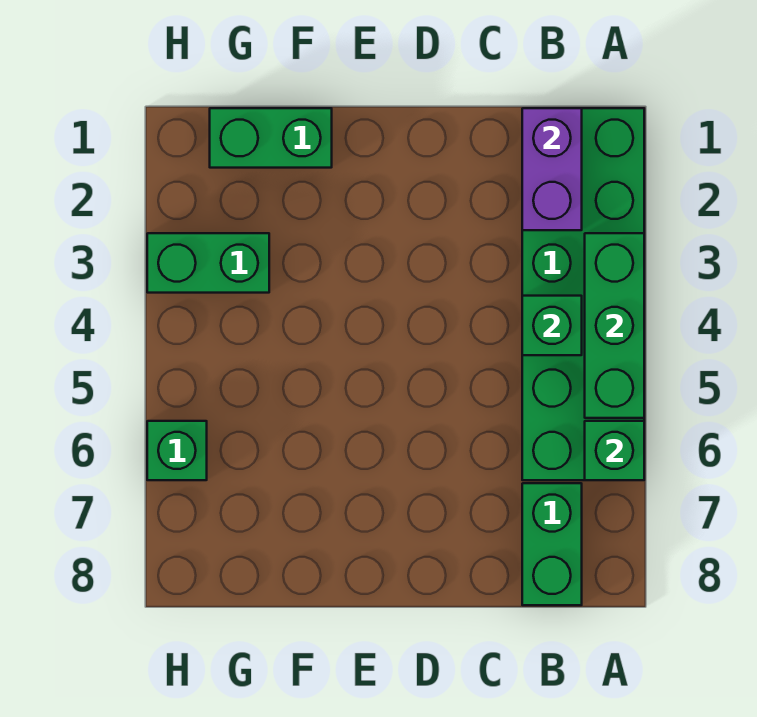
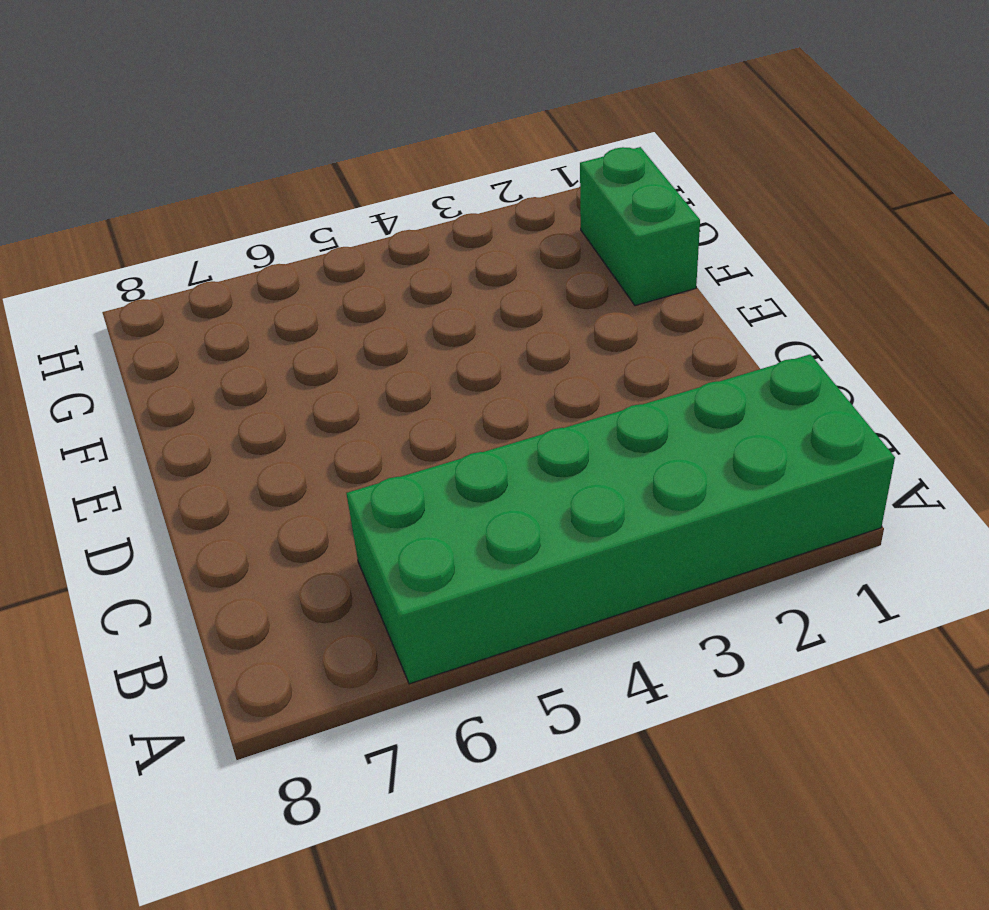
none -> green 1x2 brick [522,483,582,605]
none -> green 1x2 brick [147,233,269,293]

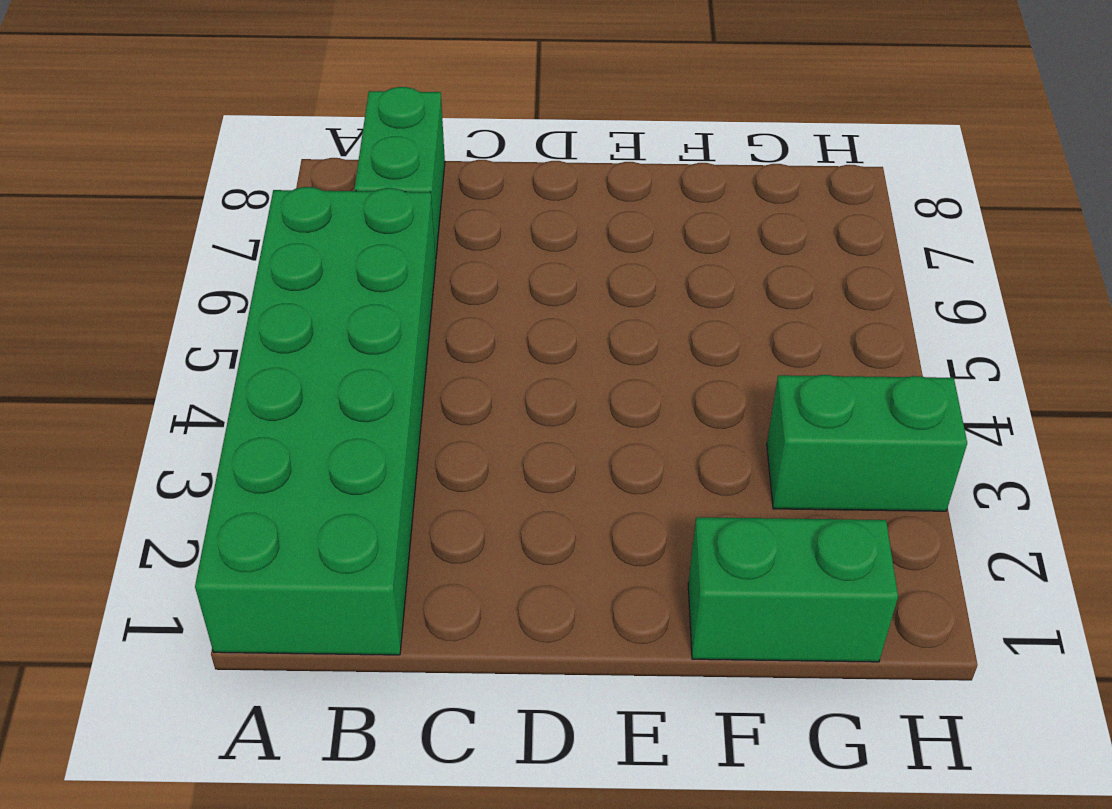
none -> green 1x1 brick [147,421,207,480]
none -> green 1x3 brick [585,233,644,418]

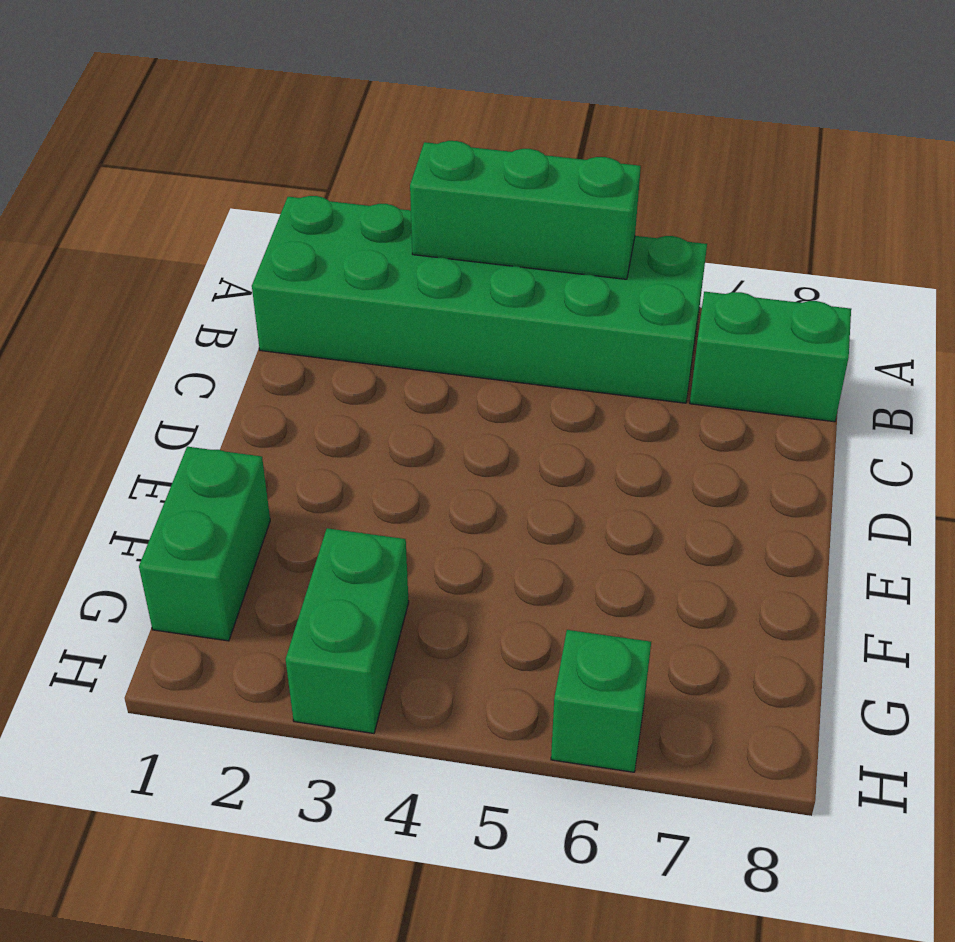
none -> green 1x1 brick [585,421,644,480]
none -> purple 1x2 brick [522,108,582,230]

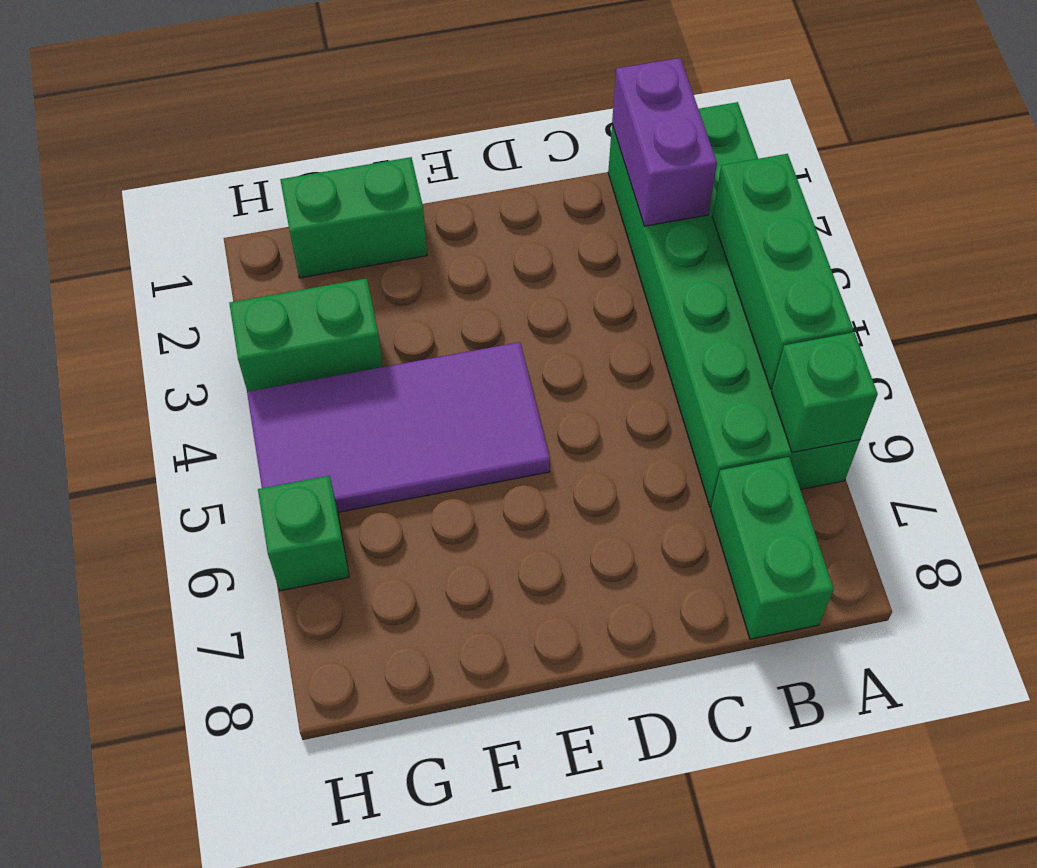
purple 2x4 tile [247,342,550,512] -> none
none -> green 1x1 brick [522,296,582,355]

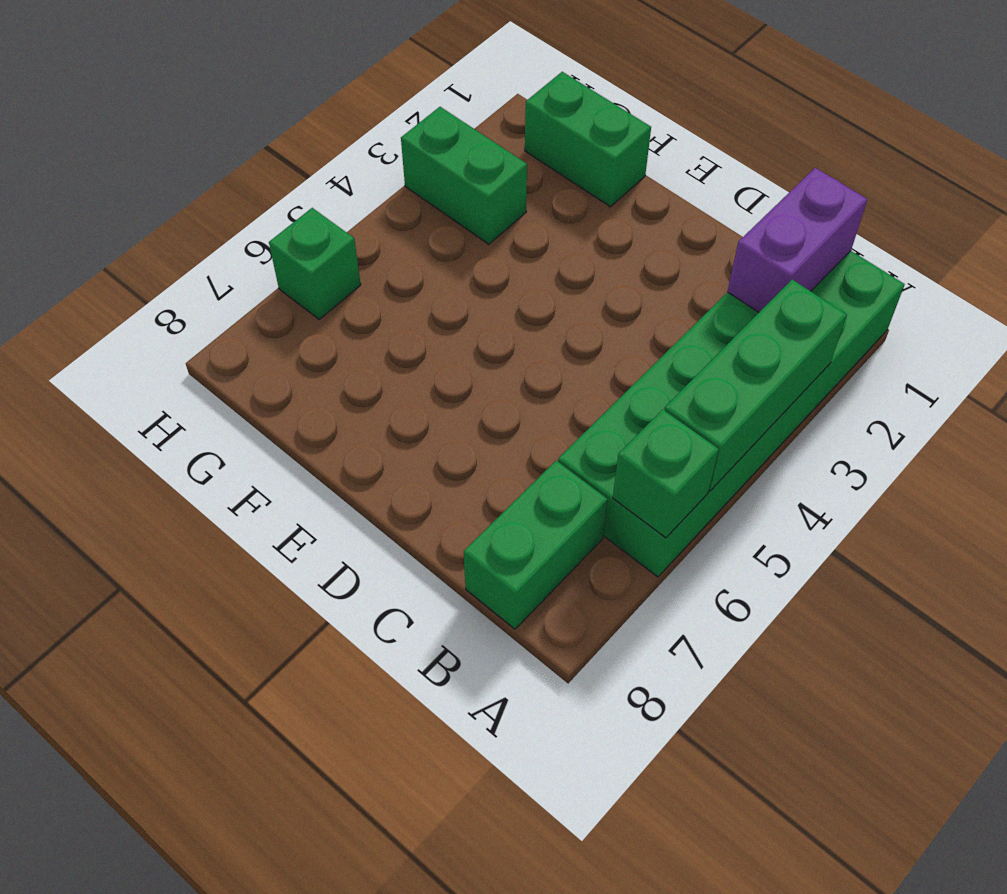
none -> green 1x1 brick [522,296,582,355]

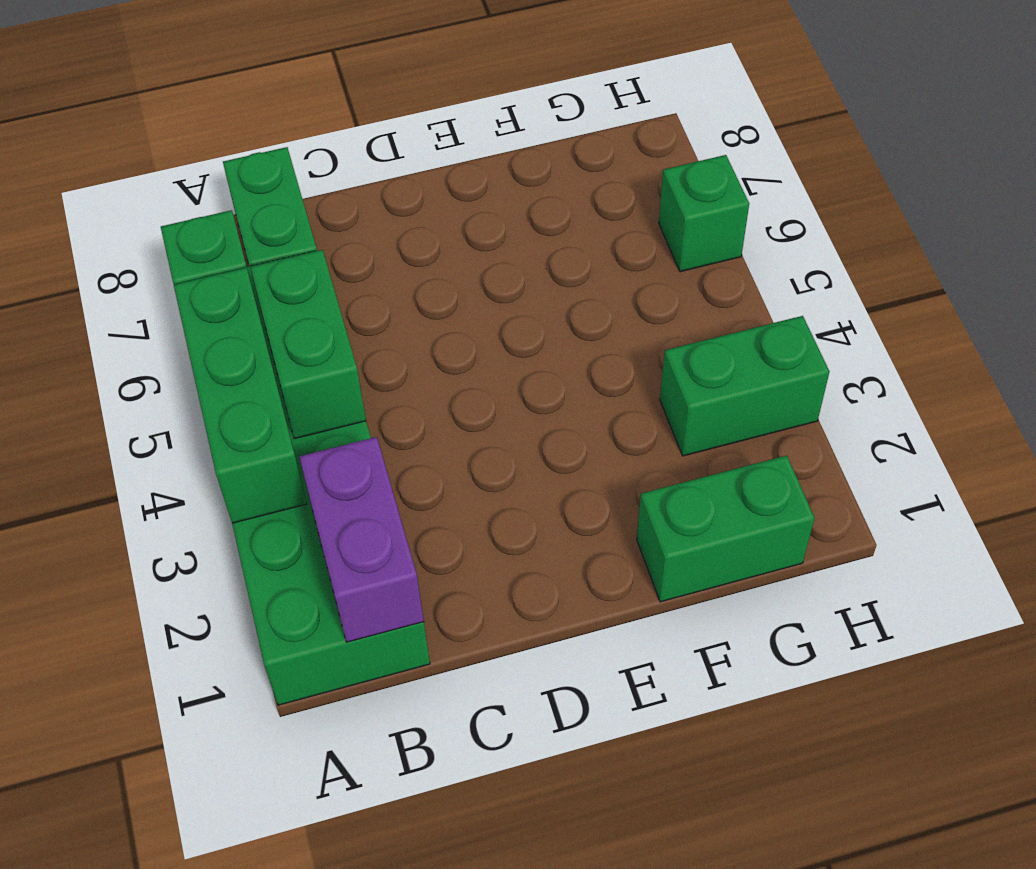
green 1x2 brick [251,250,366,439] -> green 1x1 brick [522,296,582,355]

